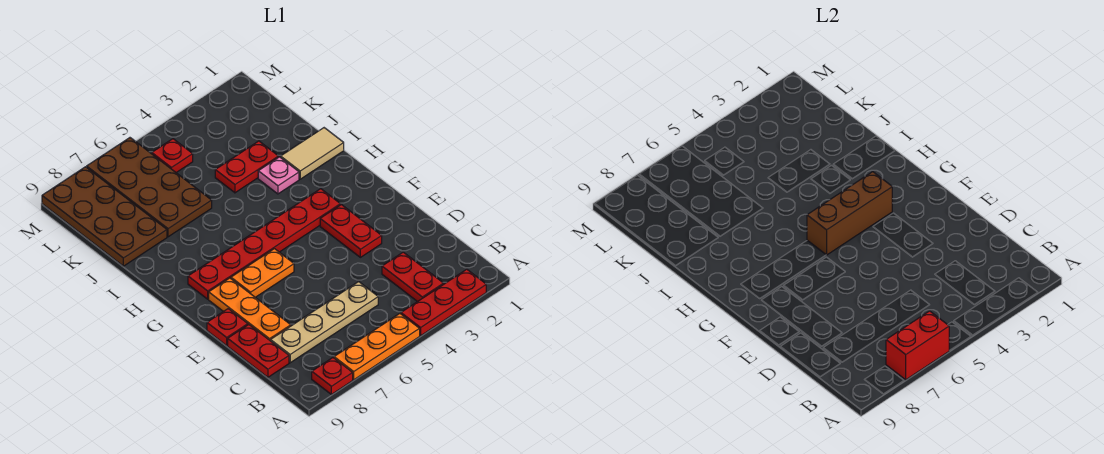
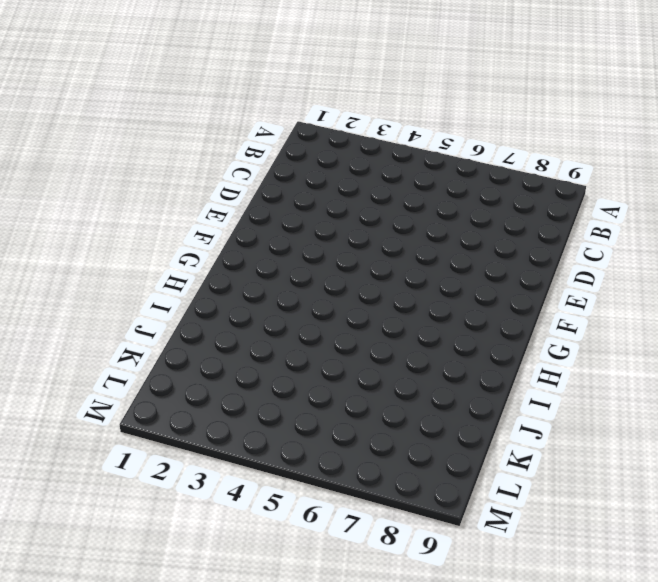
none -> red 1x3 plate [401,269,486,336]
none -> orange 1x3 plate [334,314,420,380]
none -> red 1x1 plate [312,358,353,394]

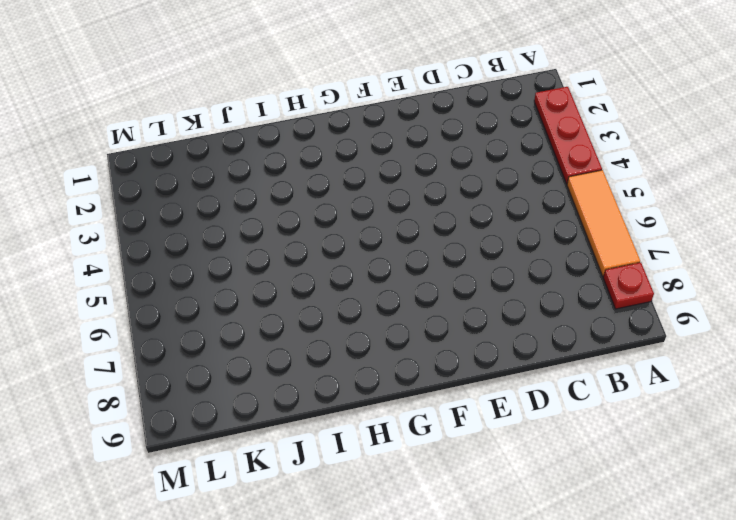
orange 1x3 tile [567,170,640,276] -> orange 1x3 plate [334,314,420,380]
none -> red 1x2 plate [382,252,444,302]
none -> tan 1x4 plate [271,282,378,363]
none -> red 1x2 plate [228,325,289,377]

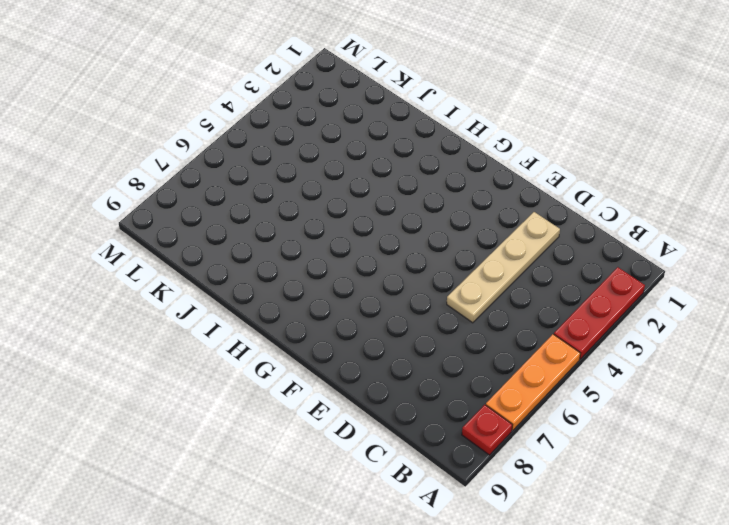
tan 1x4 plate [447,212,560,323] -> tan 1x4 plate moved to [271,282,378,363]
none -> red 1x2 plate [382,252,444,302]
none -> red 1x2 plate [228,325,289,377]
none -> orange 1x3 plate [209,278,291,341]

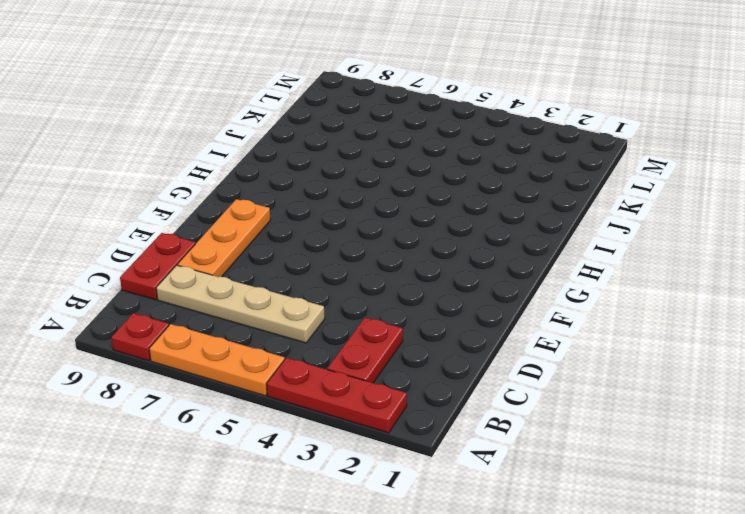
none -> red 1x2 plate [320,205,382,257]
none -> red 1x1 plate [207,309,248,346]
none -> orange 1x2 plate [231,249,294,297]

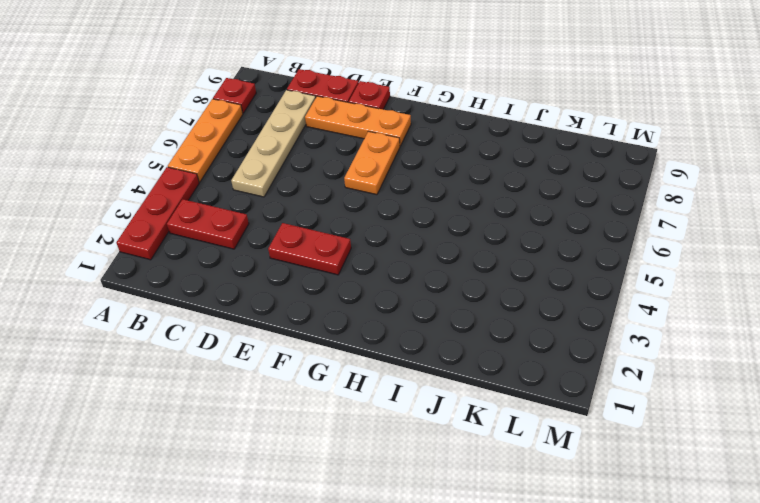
none -> red 1x6 plate [188,189,340,299]
none -> tan 1x2 tile [281,128,344,179]
none -> pink 1x1 plate [258,157,299,194]

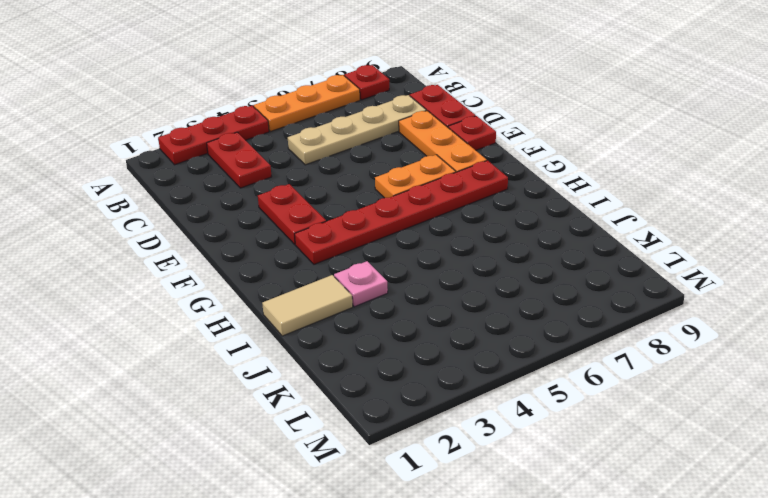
none -> red 1x2 plate [215,141,279,193]
none -> brown 2x4 plate [87,138,212,237]
none -> brown 2x4 plate [42,167,167,266]

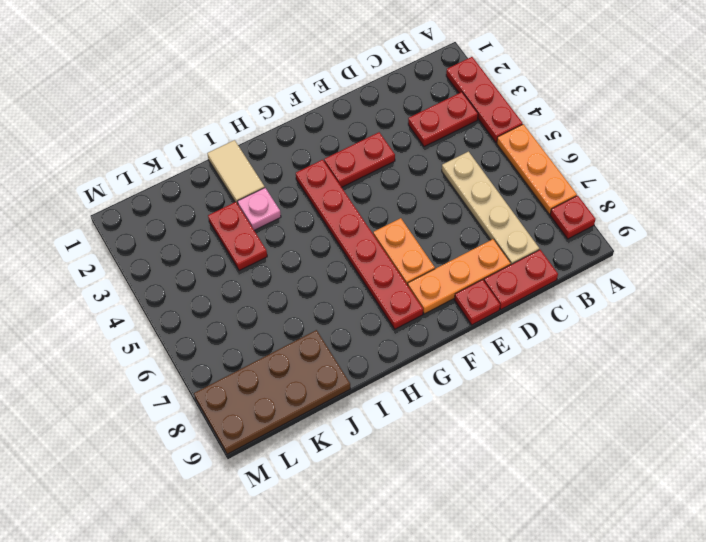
none -> brown 2x4 plate [87,138,212,237]
none -> red 1x1 plate [152,139,193,173]
none -> red 1x2 brick [886,311,949,380]

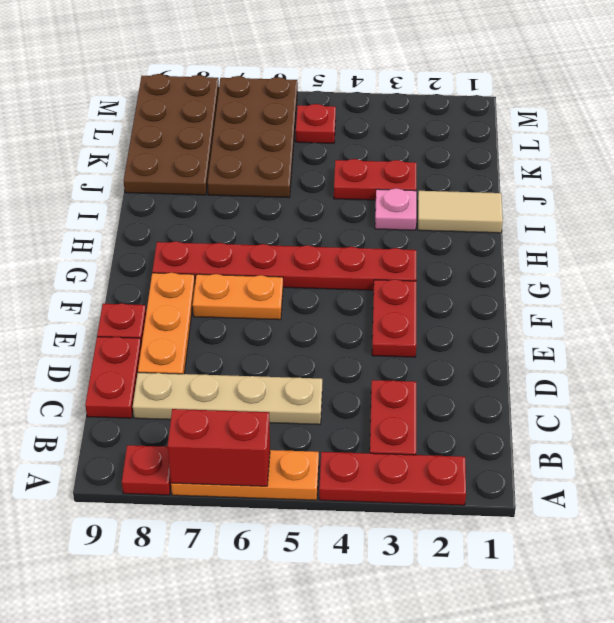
none -> brown 1x3 brick [807,172,892,255]

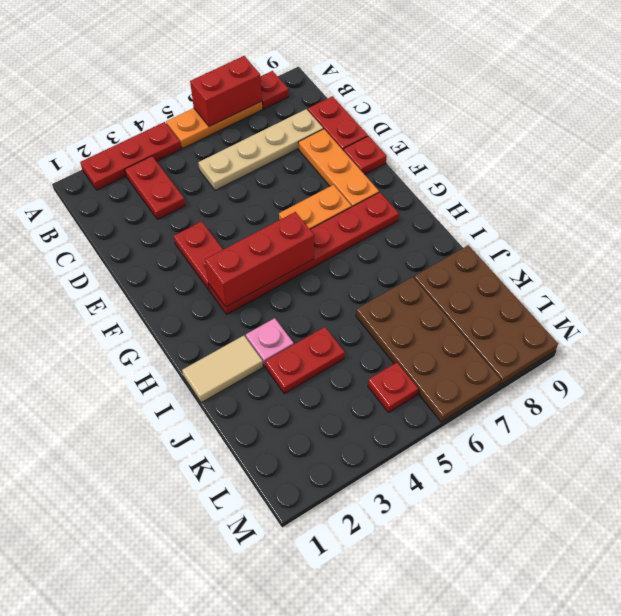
red 1x3 brick [205,212,314,307] -> brown 1x3 brick [807,172,892,255]

